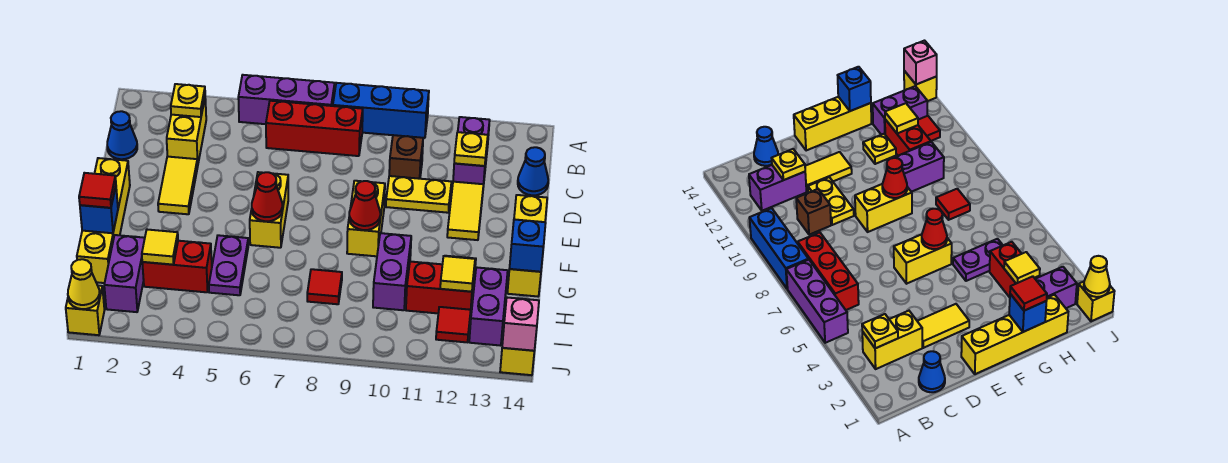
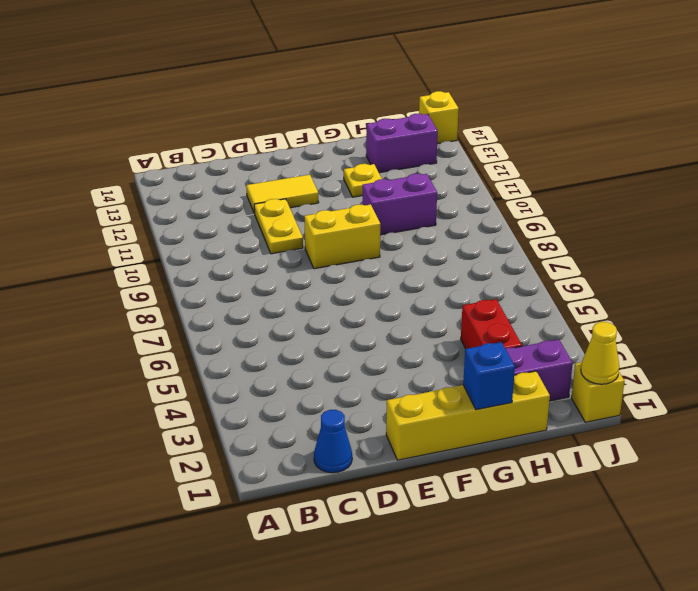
none -> purple 1x3 brick [238,75,335,124]
none -> blue 1x3 brick [333,83,429,138]
none -> yellow 1x2 brick [167,99,206,164]
none -> red 1x3 brick [266,101,363,156]

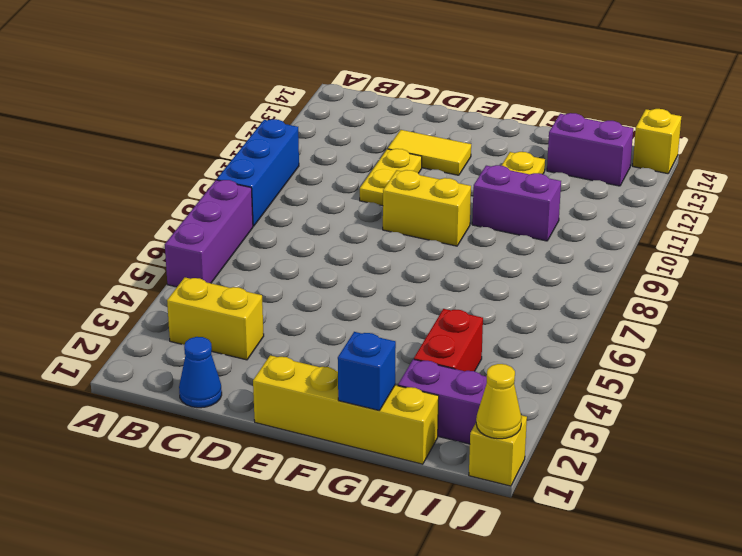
none -> red 1x3 brick [266,101,363,156]
none -> purple 1x2 brick [453,117,490,187]
none -> brown 1x1 brick [389,135,423,179]
none -> blue 1x1 cone [518,147,548,195]

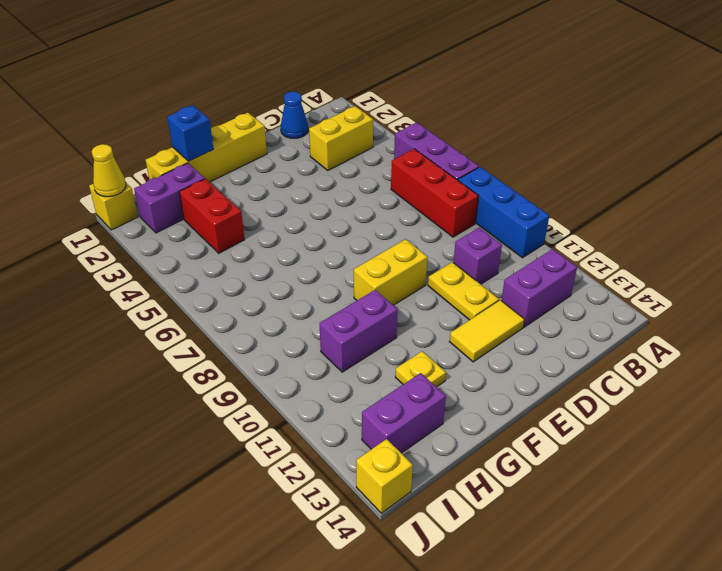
purple 1x1 brick [453,228,502,284] -> brown 1x1 brick [389,135,423,179]
none -> blue 1x1 cone [518,147,548,195]
none -> yellow 1x2 tile [158,157,198,214]
none -> yellow 1x2 brick [250,172,288,248]
none -> yellow 1x3 brick [507,195,547,296]

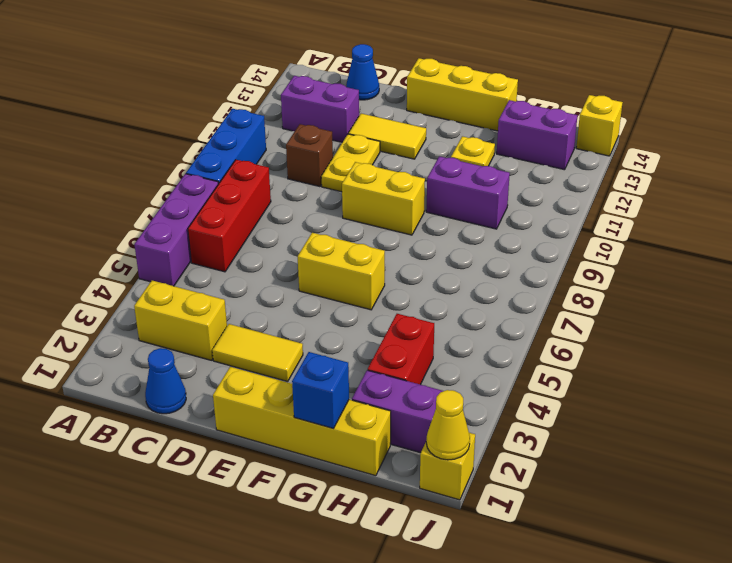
none -> purple 1x2 plate [209,235,248,295]
none -> red 1x1 tile [307,269,342,304]
none -> red 1x2 brick [406,262,474,313]
none -> red 1x1 tile [436,307,471,342]

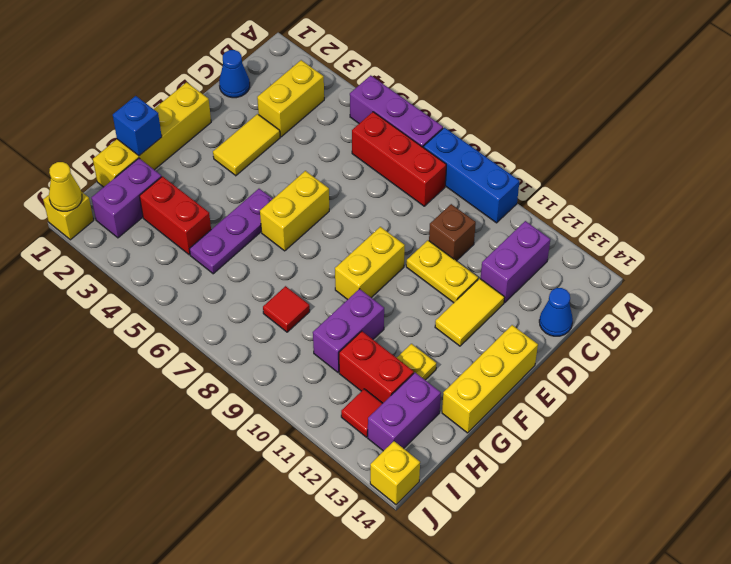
purple 1x3 plate [190,189,273,274] -> purple 1x2 plate [209,235,248,295]
none -> yellow 1x1 plate [171,84,205,117]
none -> yellow 1x1 plate [454,132,488,166]
none -> red 1x1 cone [252,172,283,221]
none -> red 1x1 cone [349,181,380,230]

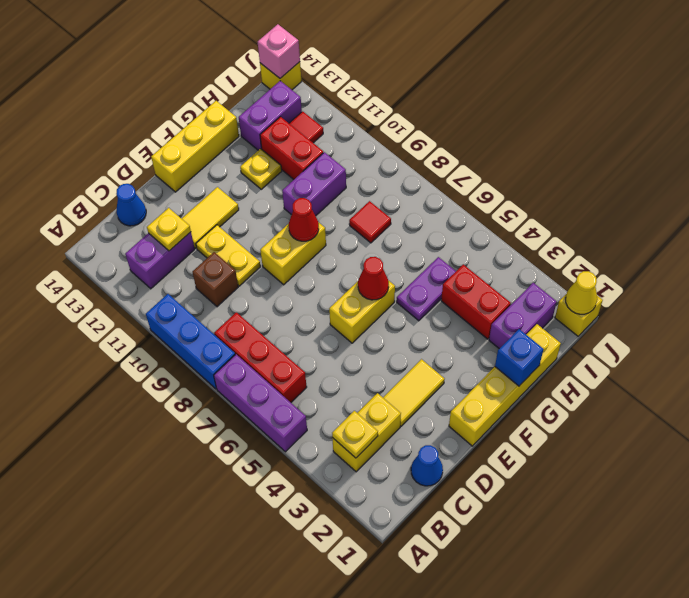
none -> blue 1x1 brick [509,219,546,272]
none -> yellow 1x1 tile [142,230,178,265]
none -> yellow 1x1 tile [440,256,475,292]
none -> red 1x1 tile [79,173,116,208]

